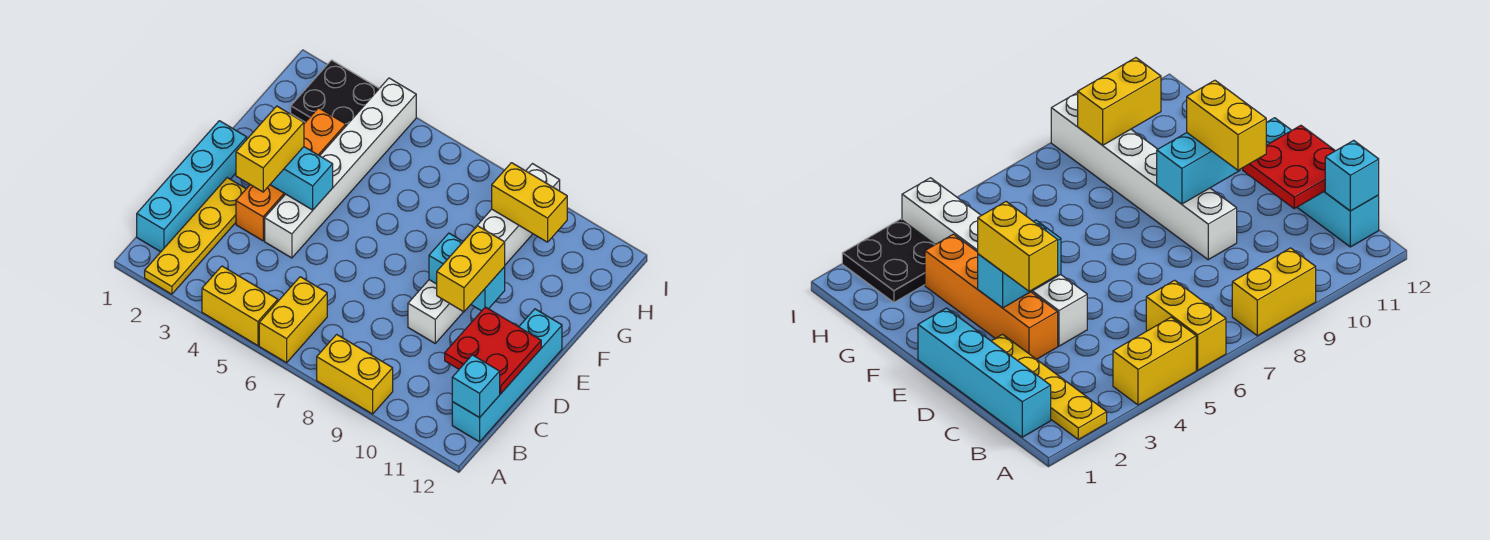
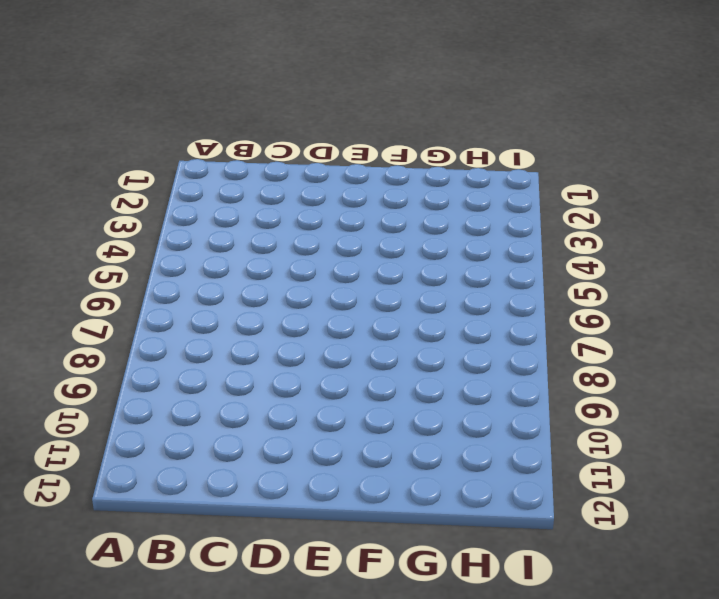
none -> yellow 1x4 plate [145,178,246,294]
none -> yellow 1x2 brick [202,266,278,346]
none -> yellow 1x2 brick [259,277,327,363]

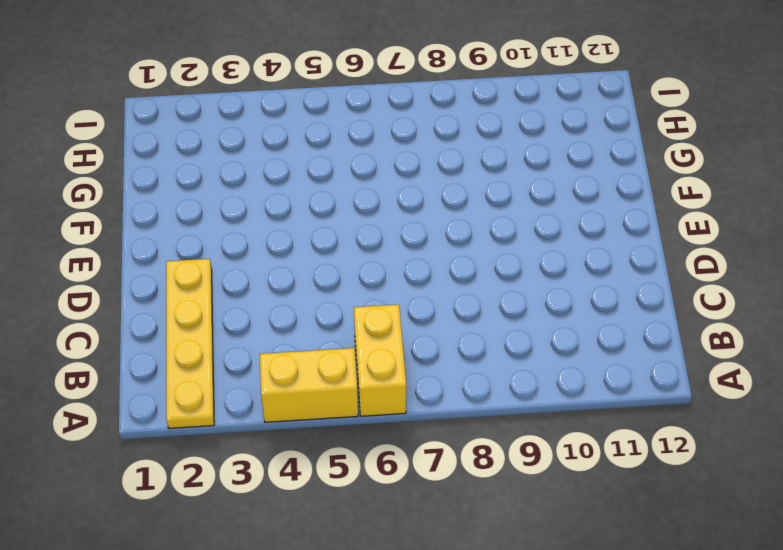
none -> yellow 1x2 brick [317,334,393,414]
none -> cyan 1x4 brick [137,121,247,252]
none -> cyan 1x4 brick [452,309,562,442]

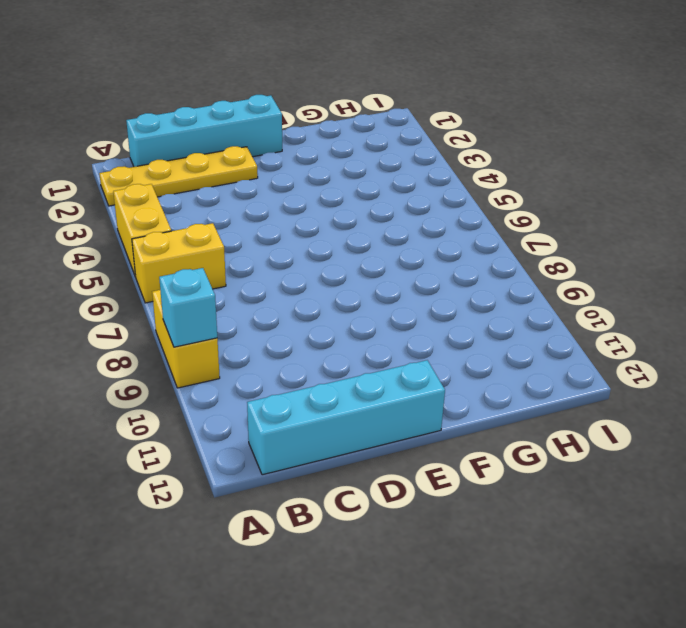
cyan 1x1 brick [159,268,217,347] -> cyan 1x1 brick moved to [452,355,500,418]
none -> orange 1x4 brick [236,108,346,241]
none -> white 1x6 brick [265,78,416,258]
none -> white 1x6 brick [408,164,560,343]

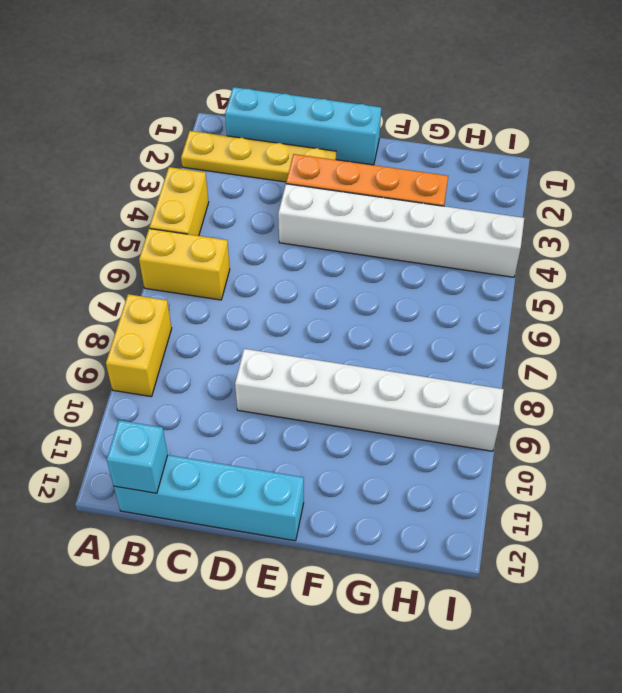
none -> black 2x2 plate [291,60,379,126]
none -> red 2x2 plate [445,307,541,394]
none -> cyan 1x2 brick [270,147,333,210]

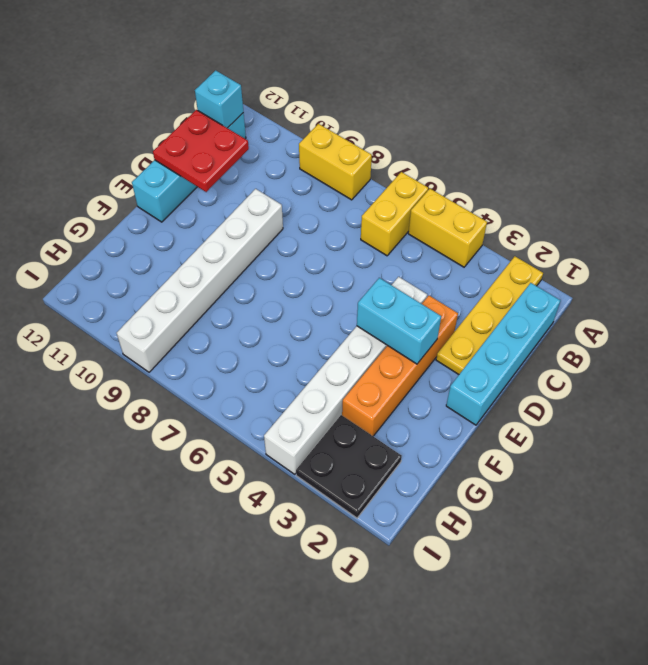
none -> cyan 1x2 brick [429,233,505,311]
none -> yellow 1x2 brick [492,163,567,242]
none -> yellow 1x2 brick [236,106,304,192]

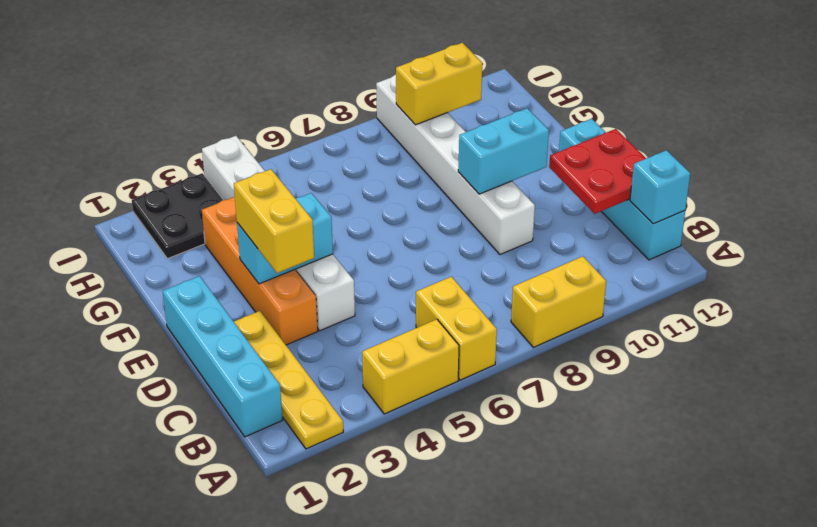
none -> yellow 1x2 brick [437,226,505,312]

